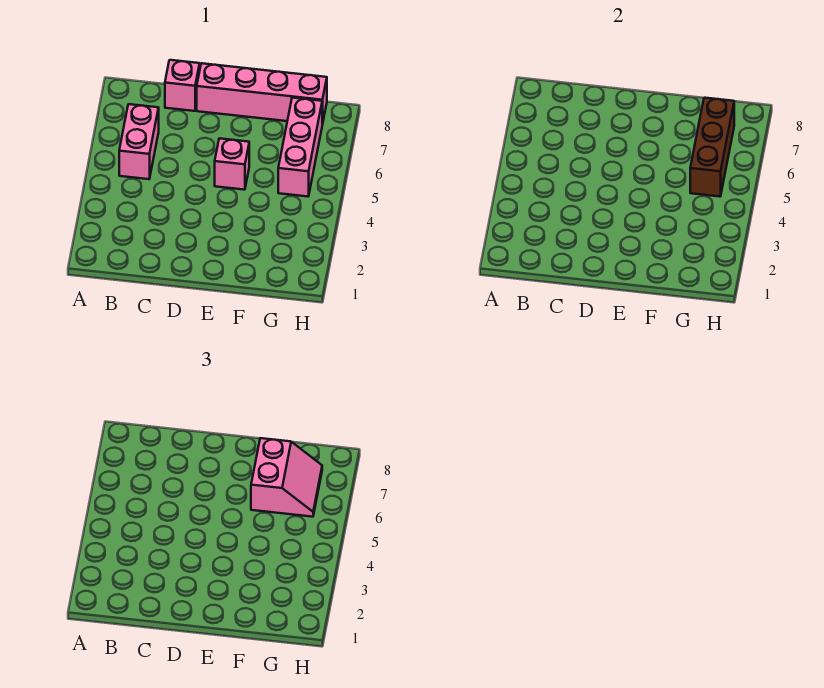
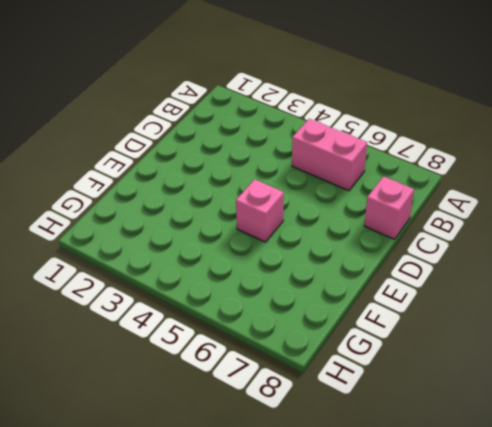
none -> pink 1x4 brick [197,63,327,125]
none -> pink 1x3 brick [278,98,322,197]

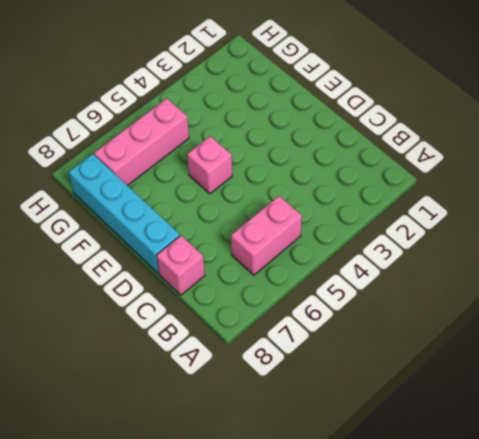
cyan 1x4 brick [69,154,180,273] -> pink 1x4 brick [197,63,327,125]
none -> brown 1x3 brick [690,98,734,197]
none -> pink 2x2 slope [251,438,322,517]

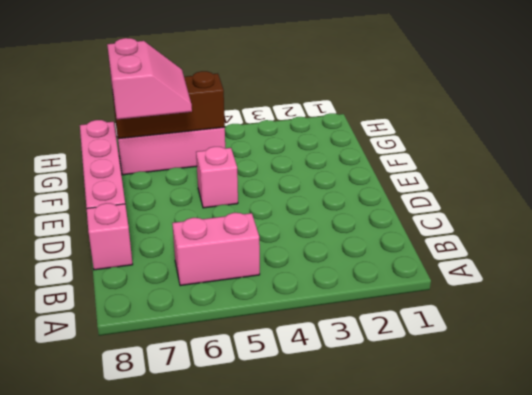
pink 2x2 slope [107,38,192,119] -> pink 2x2 slope turned to [251,438,322,517]

